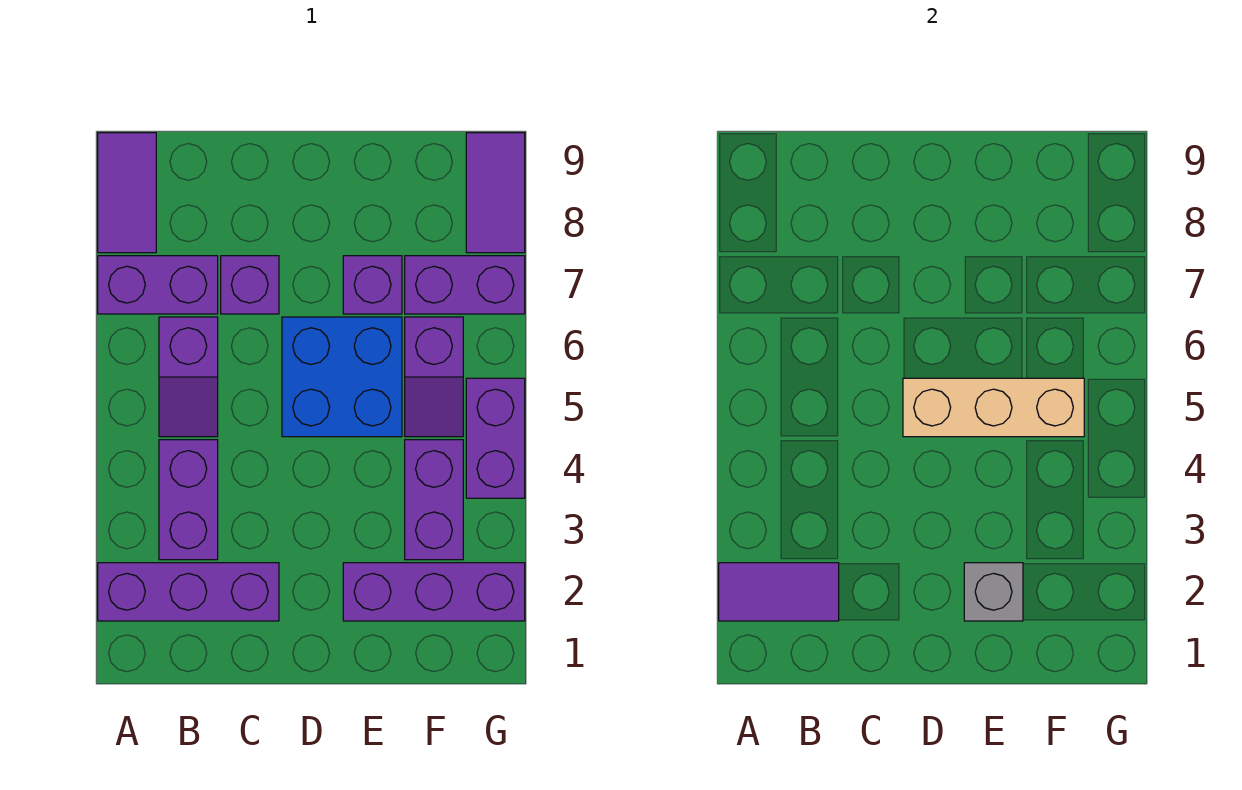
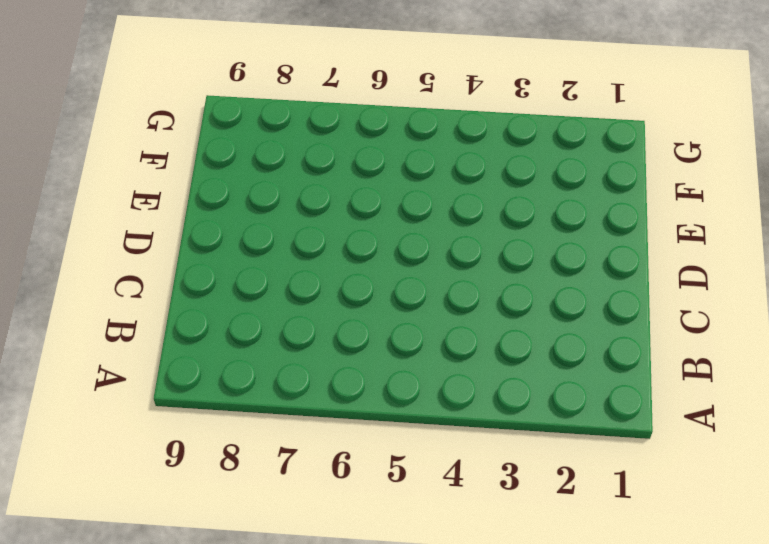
none -> purple 1x3 brick [98,563,279,621]
none -> purple 1x2 brick [98,256,218,314]
none -> purple 1x2 tile [98,133,156,253]

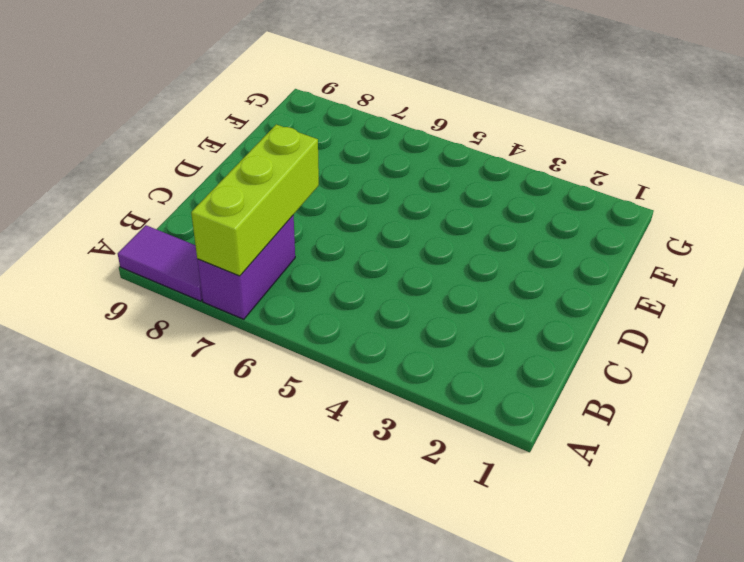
lime 1x3 brick [191,124,319,276] -> none
none -> purple 1x3 brick [98,563,279,621]
none -> purple 1x2 brick [159,440,218,560]
none -> purple 1x2 slope [159,317,218,437]

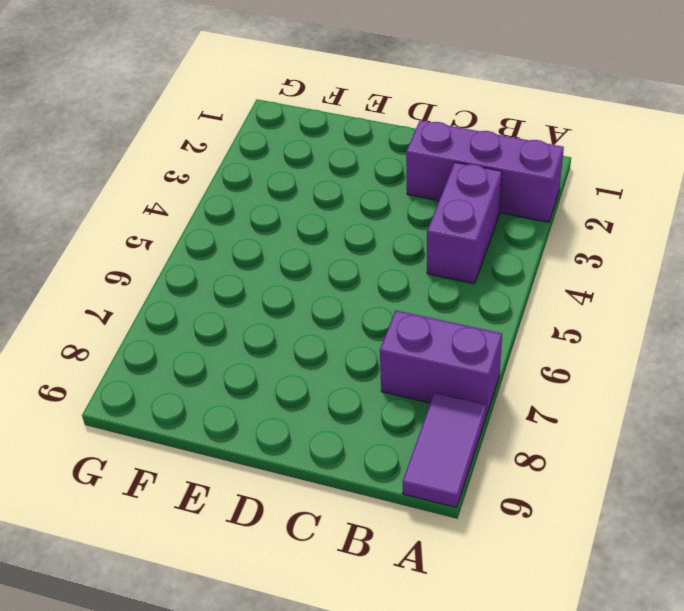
none -> purple 1x2 slope [159,317,218,437]
none -> purple 1x1 brick [221,256,279,314]
none -> blue 2x2 brick [282,317,402,437]

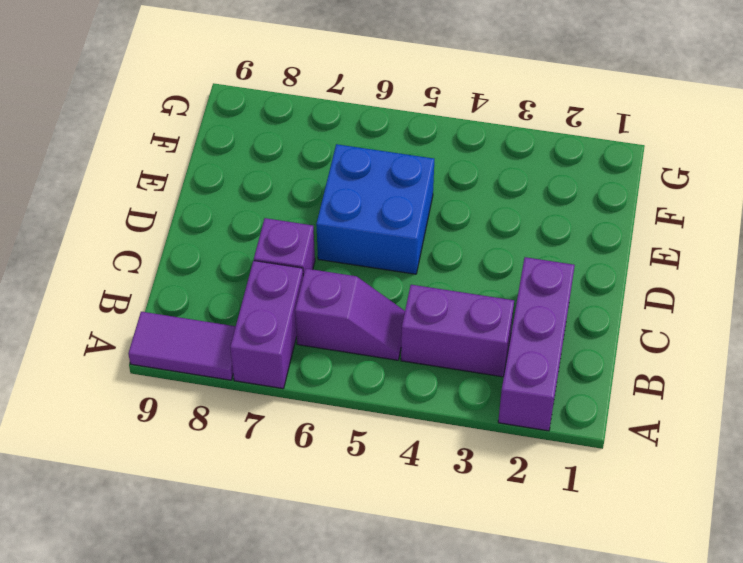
none -> purple 1x3 brick [343,563,525,621]
none -> purple 1x1 brick [343,256,402,314]
none -> purple 1x2 brick [405,440,463,560]

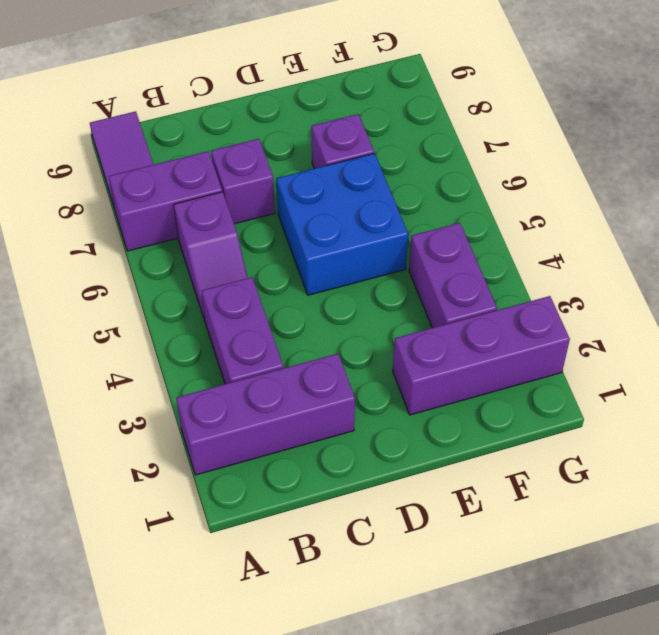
none -> purple 1x2 slope [405,317,463,437]
none -> purple 1x2 brick [405,256,525,314]
none -> purple 1x2 brick [466,378,525,498]

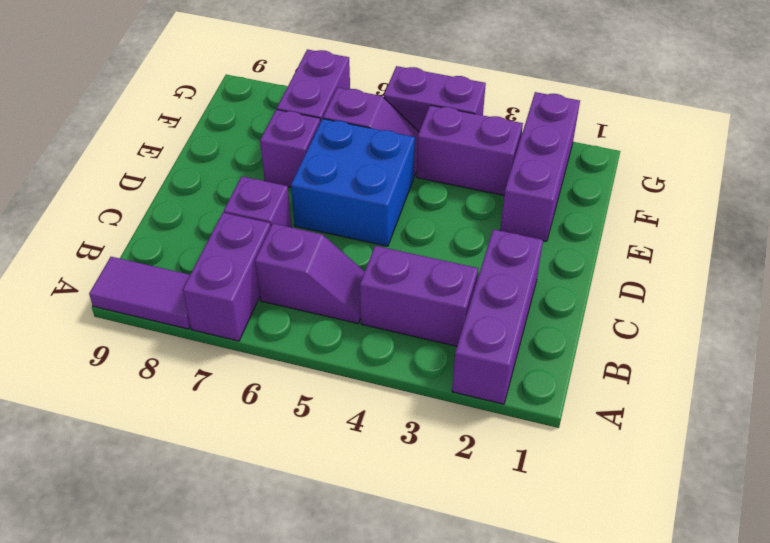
none -> purple 1x2 tile [466,133,525,253]
none -> purple 1x2 tile [719,563,839,621]
none -> tan 1x3 brick [903,378,1084,437]

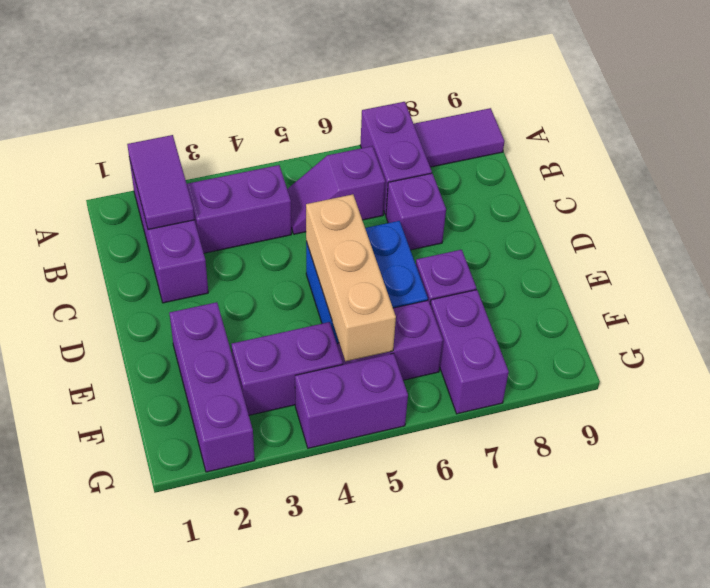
none -> purple 1x2 tile [466,133,525,253]
none -> grey 1x1 brick [964,563,1023,621]

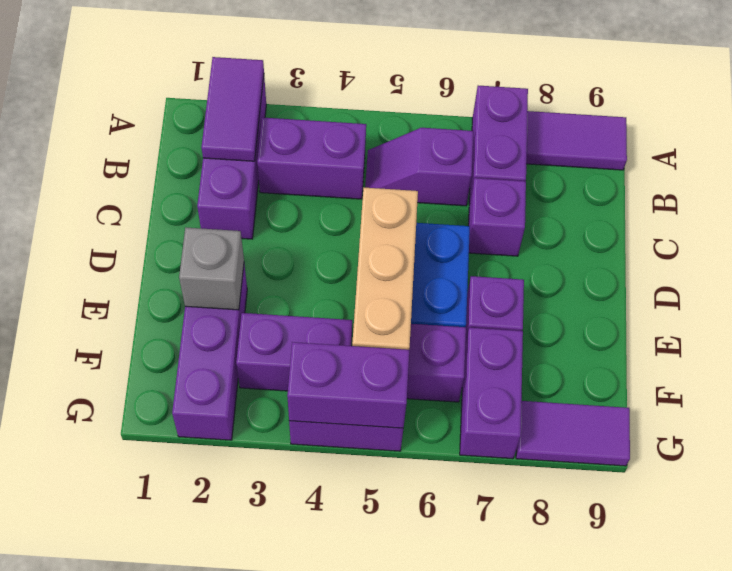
purple 1x2 brick [287,342,409,428] -> none

